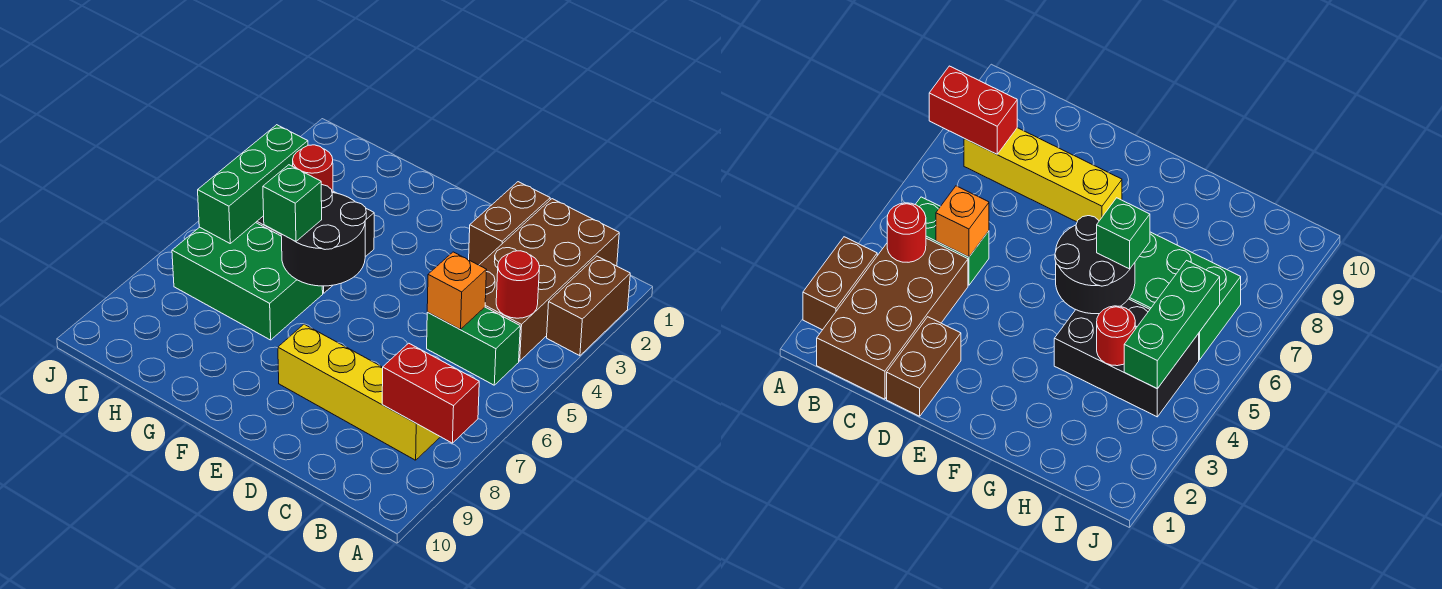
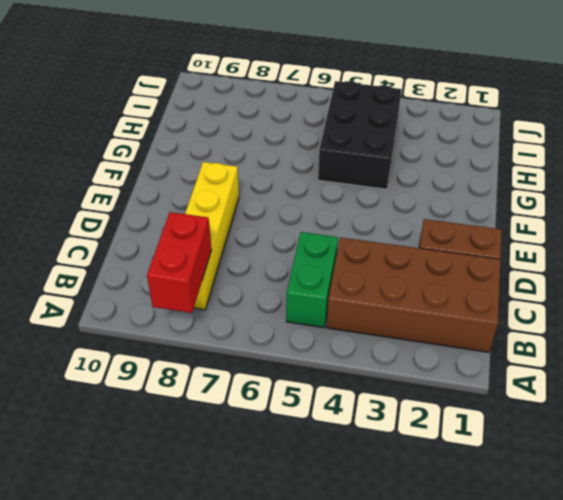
none -> brown 1x2 brick [547,256,630,356]
none -> green 2x3 brick [172,223,323,340]
none -> red 1x1 round brick [496,251,539,318]

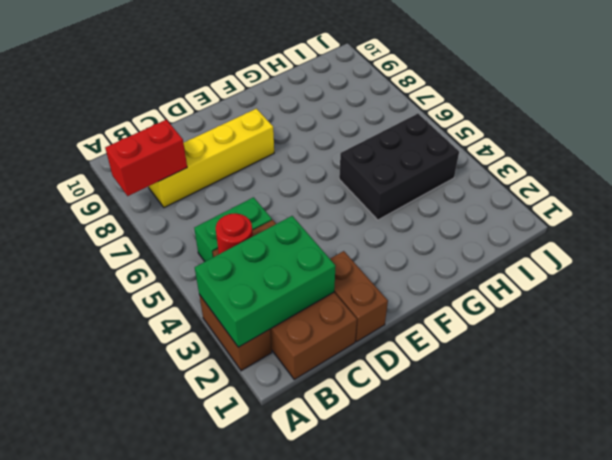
green 2x3 brick [195,216,336,347] -> green 2x3 brick moved to [172,223,323,340]
none -> orange 1x1 brick [427,252,487,329]
none -> black 2x2 round brick [281,184,366,286]
none -> red 1x1 round brick [293,145,333,193]

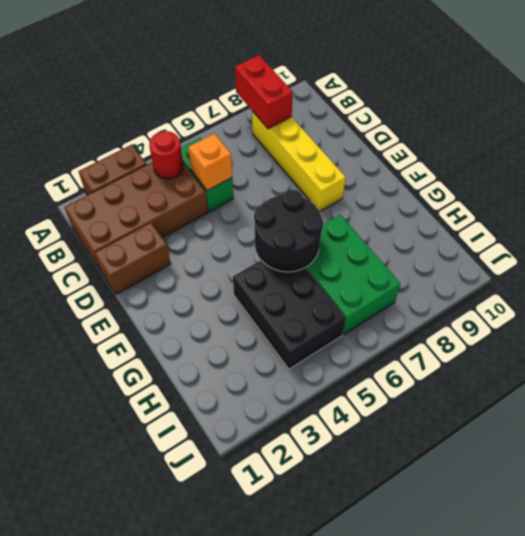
none -> red 1x1 round brick [293,145,333,193]
none -> green 1x3 brick [198,125,308,243]
none -> green 1x1 brick [263,165,322,242]

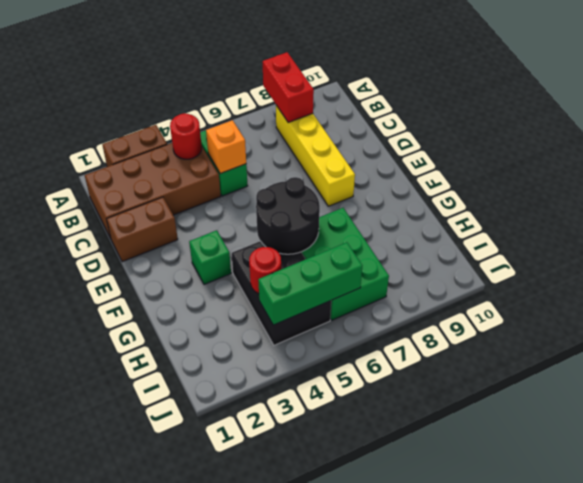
green 1x1 brick [189,230,231,285] -> green 1x1 brick moved to [263,165,322,242]

